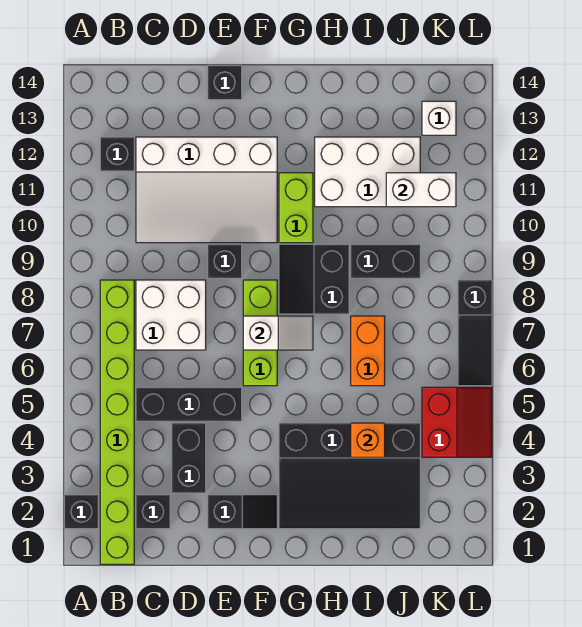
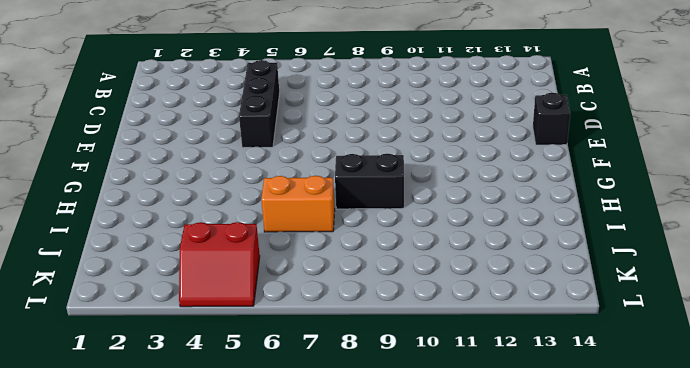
none -> black 1x1 brick [64,495,98,529]
none -> lime 1x8 brick [100,280,134,564]
none -> black 1x1 brick [100,137,134,171]

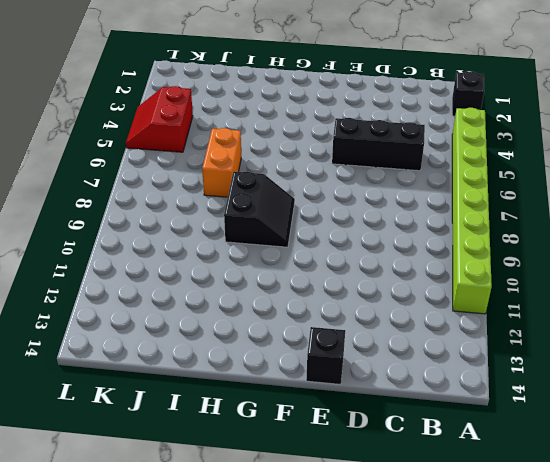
lime 1x8 brick [452,108,492,314] -> lime 1x8 brick moved to [100,280,134,564]
none -> black 1x1 brick [100,137,134,171]
none -> black 1x1 brick [136,495,170,529]
none -> white 2x2 brick [136,280,206,350]

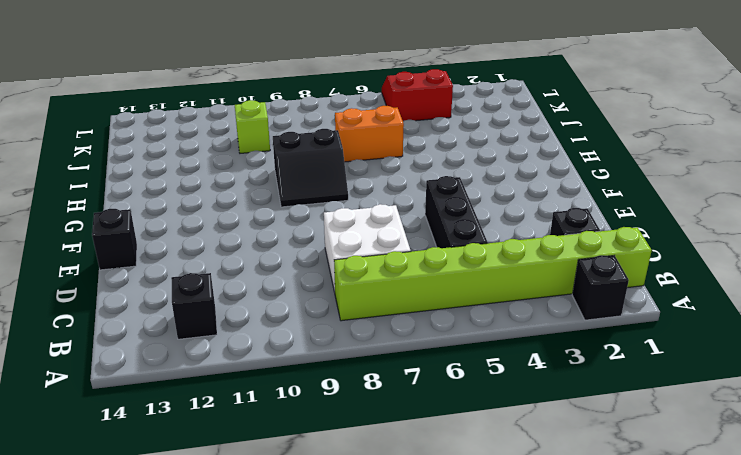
lime 1x1 brick [235,100,270,153] -> none
none -> white 3x4 slope [136,137,277,243]
none -> black 1x2 brick [172,423,206,493]
none -> black 1x2 slope [208,495,277,529]

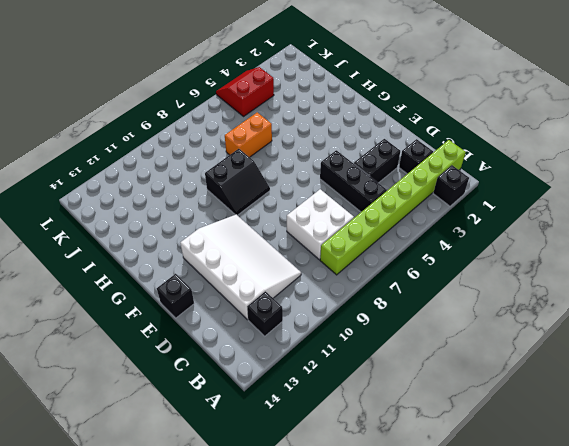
none -> black 1x2 slope [208,495,277,529]
none -> black 1x1 brick [208,244,242,278]
none -> lime 1x3 brick [243,280,277,386]

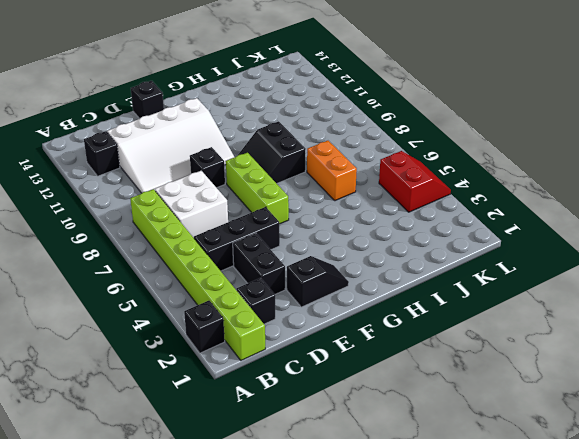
none -> black 3x4 slope [279,423,420,529]
none -> lime 1x2 brick [279,173,313,243]
none -> white 2x3 brick [315,137,420,207]

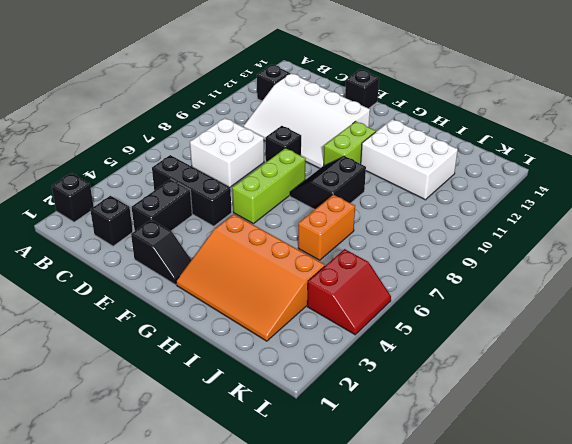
orange 3x4 slope [176,214,325,341] -> black 3x4 slope [279,423,420,529]
none -> lime 1x8 brick [100,280,134,564]
none -> black 1x2 brick [351,244,420,278]
none -> white 1x1 brick [422,101,456,135]

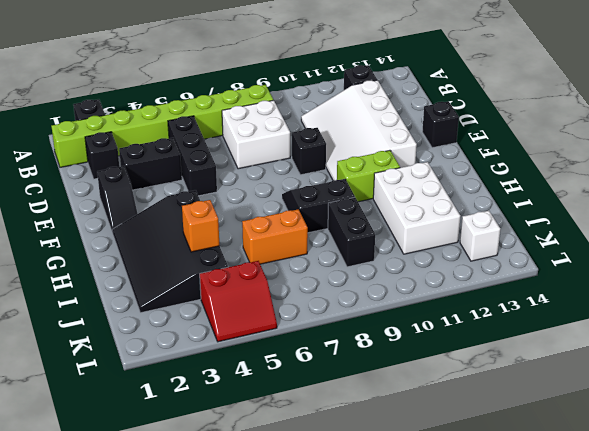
none -> lime 1x3 brick [243,280,277,386]
none -> black 1x3 slope [458,280,492,386]
none -> white 1x2 slope [243,316,313,350]

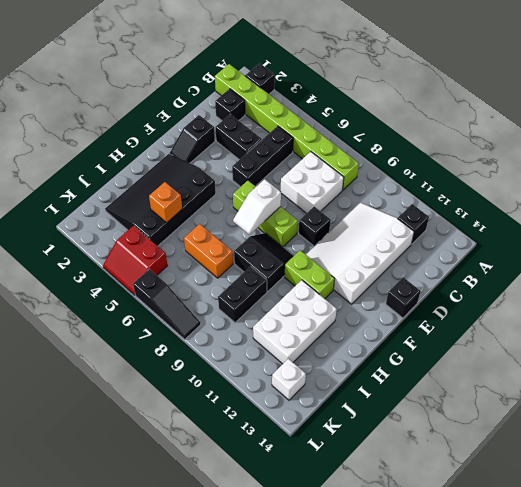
black 1x3 slope [133,269,201,339] -> black 1x3 slope turned to [458,280,492,386]
none -> white 1x2 brick [386,173,456,207]

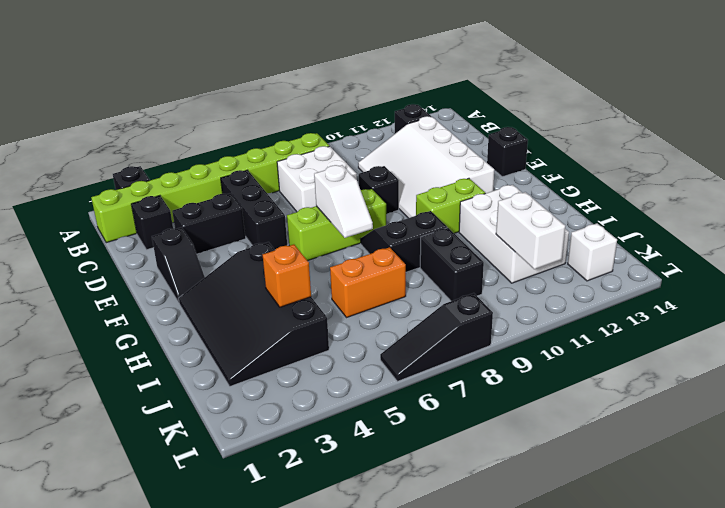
none -> red 2x2 slope [422,387,492,457]

